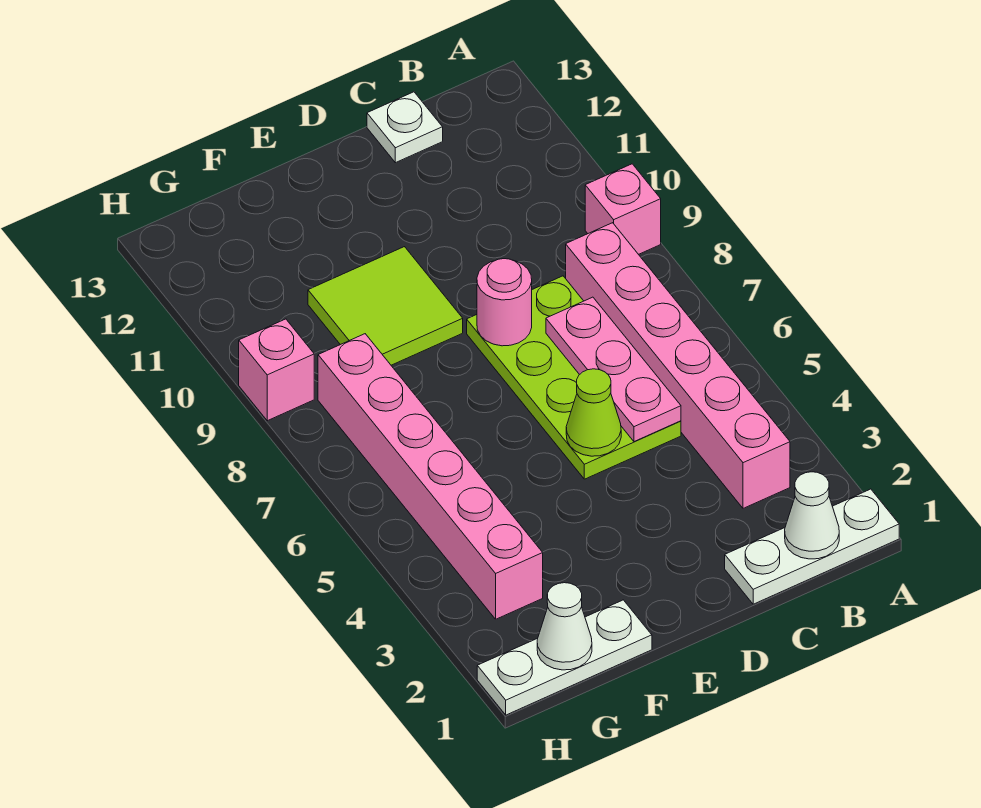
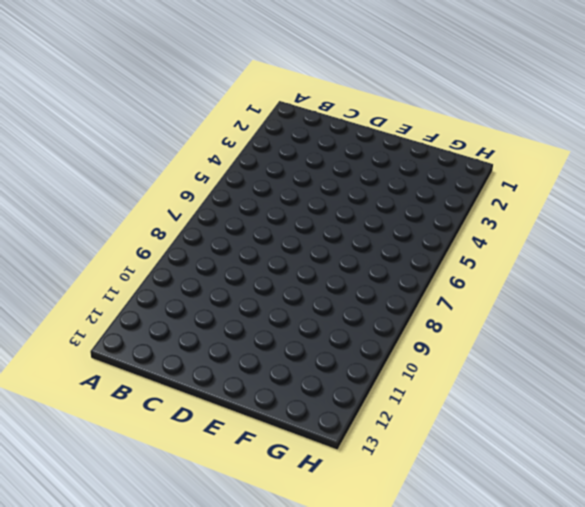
none -> white 1x3 plate [725,489,899,604]
none -> pink 1x1 brick [585,164,661,254]
none -> pink 1x6 brick [566,223,790,508]

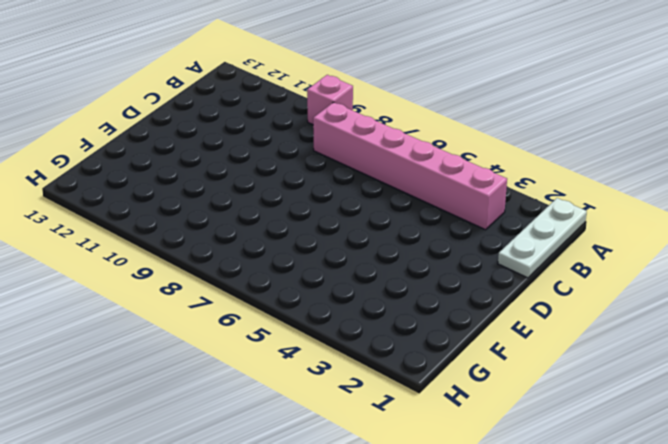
none -> lime 2x4 plate [467,276,681,479]
none -> white 1x1 plate [367,92,443,163]
none -> lime 2x2 tile [308,247,463,365]

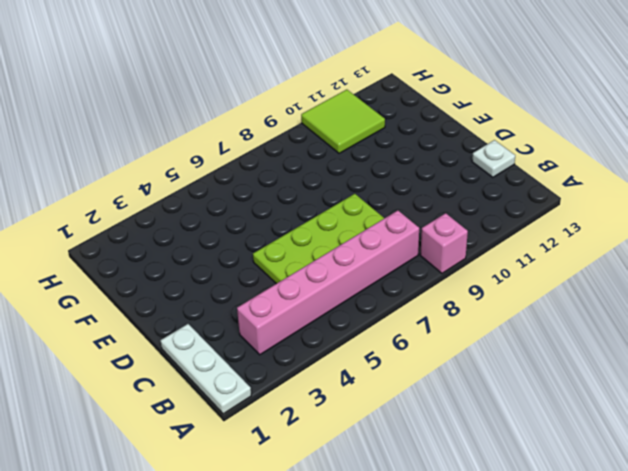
lime 2x2 tile [301,90,385,153] -> lime 2x2 tile moved to [308,247,463,365]
none -> white 1x3 plate [477,600,652,715]
none -> pink 1x6 brick [318,334,543,619]
none -> pink 1x1 brick [239,319,314,421]

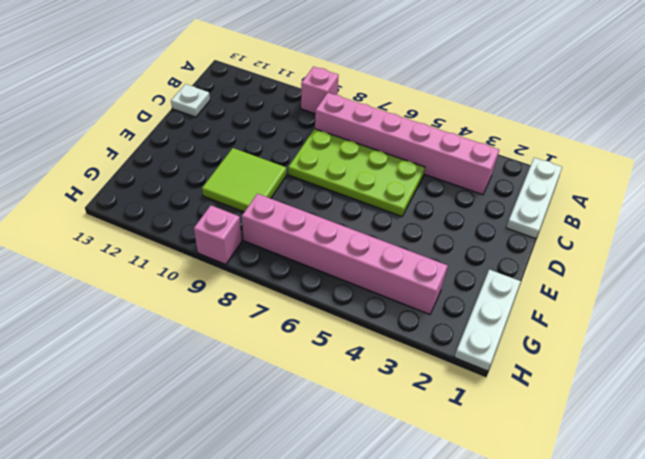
none -> white 1x1 cone [785,472,839,559]
none -> pink 1x3 plate [546,297,681,442]
none -> lime 1x1 cone [566,369,621,456]

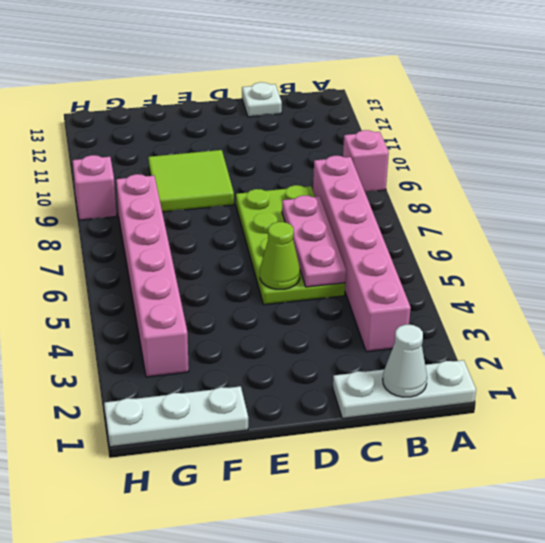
none -> pink 1x1 round brick [477,259,532,346]
none -> white 1x1 cone [537,583,592,670]

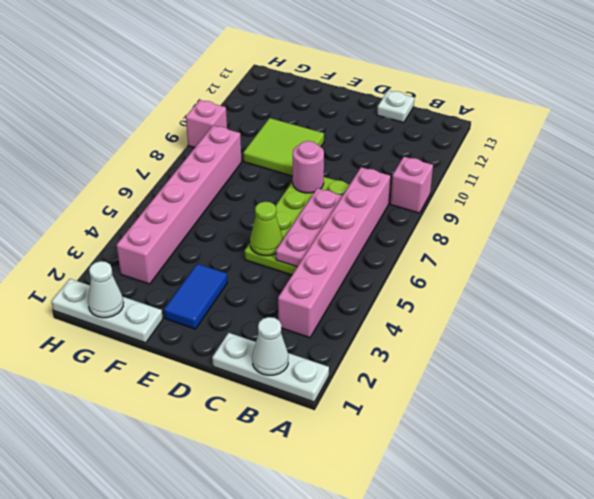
blue 1x2 tile [164,264,227,329] -> none

